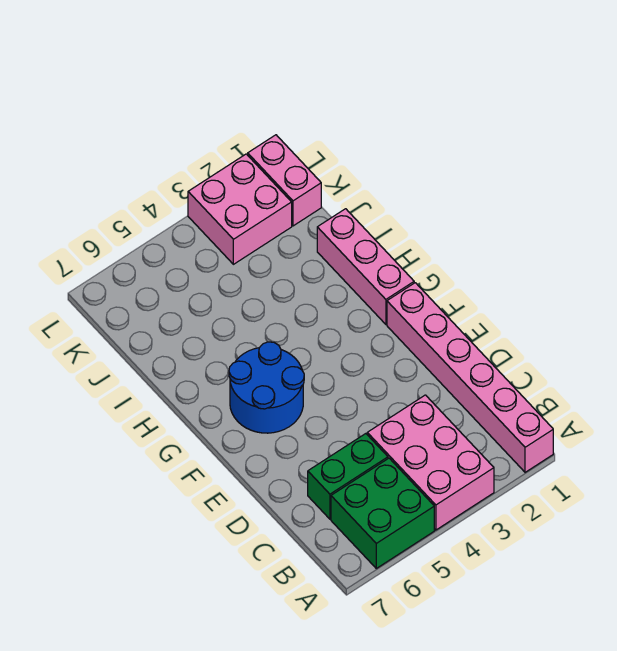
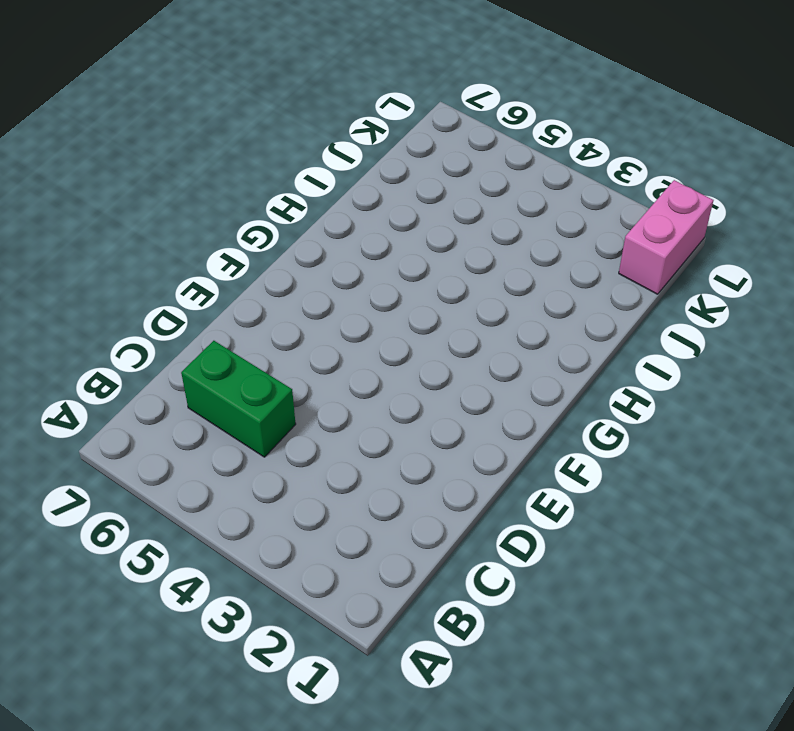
none -> pink 1x6 brick [387,283,553,472]
none -> pink 2x3 brick [367,395,494,530]

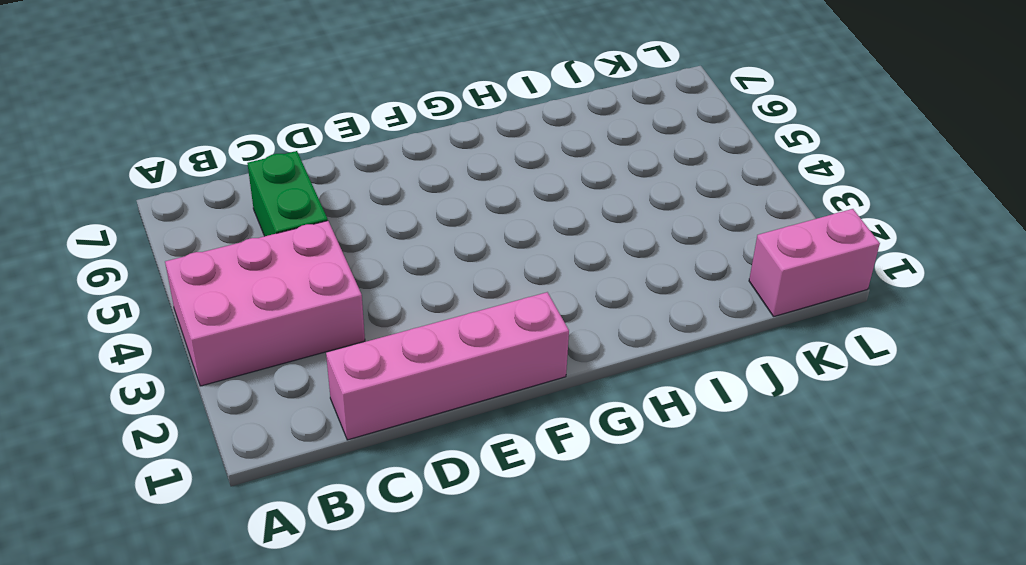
pink 1x4 brick [326,292,569,440] -> pink 1x6 brick [387,283,553,472]
none -> green 2x2 brick [331,458,434,568]
none -> blue 2x2 round brick [229,342,304,433]

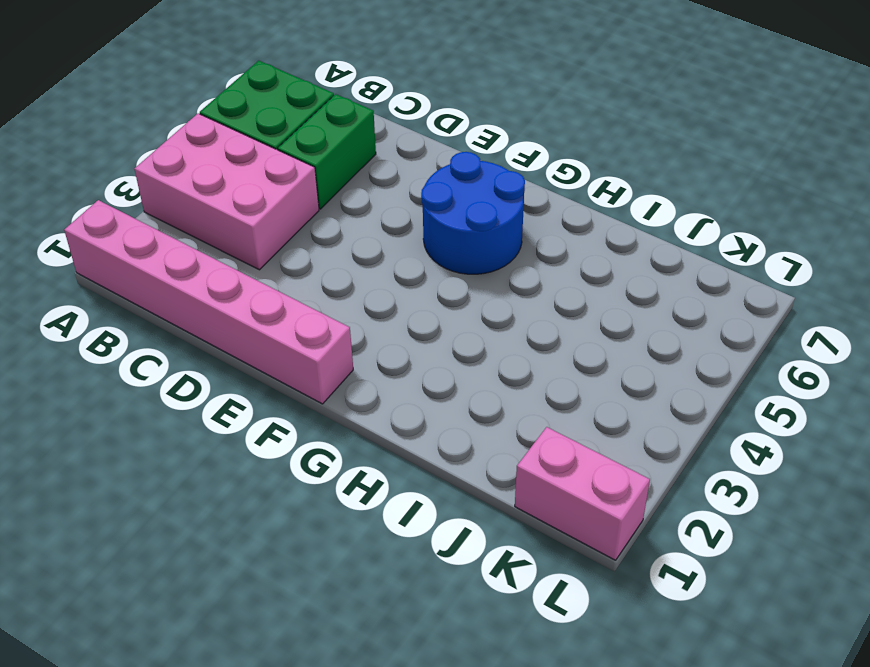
none -> pink 1x3 brick [317,209,414,324]
none -> pink 2x2 brick [188,154,292,264]

